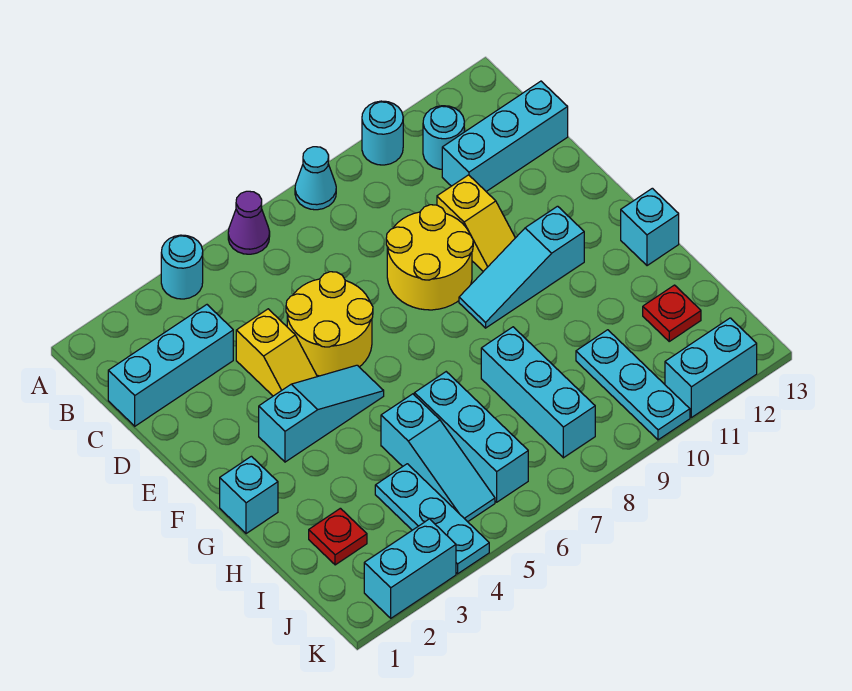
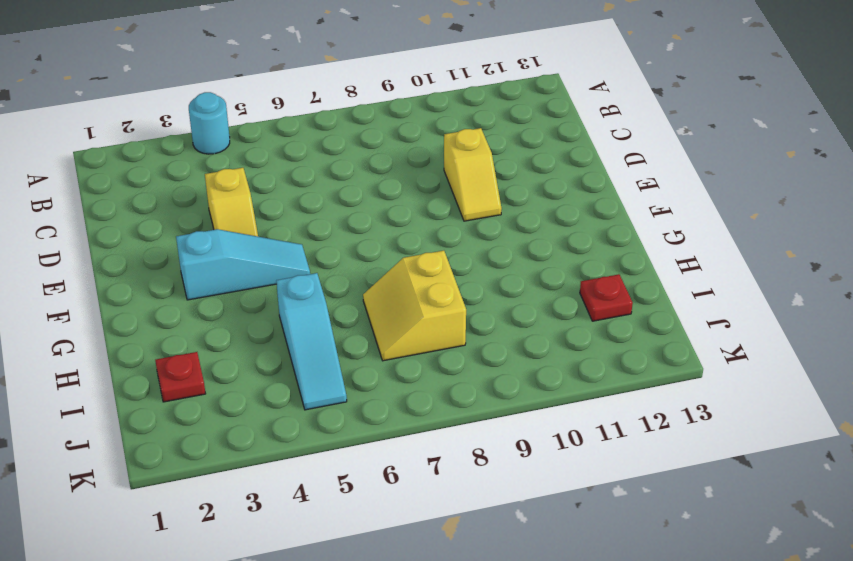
yellow 2x2 slope [363,251,466,361] -> cyan 1x3 brick [481,327,595,458]
none -> purple 1x1 cone [228,191,270,254]
none -> cyan 1x1 cone [295,147,336,210]
none -> cyan 1x1 round brick [362,101,403,165]

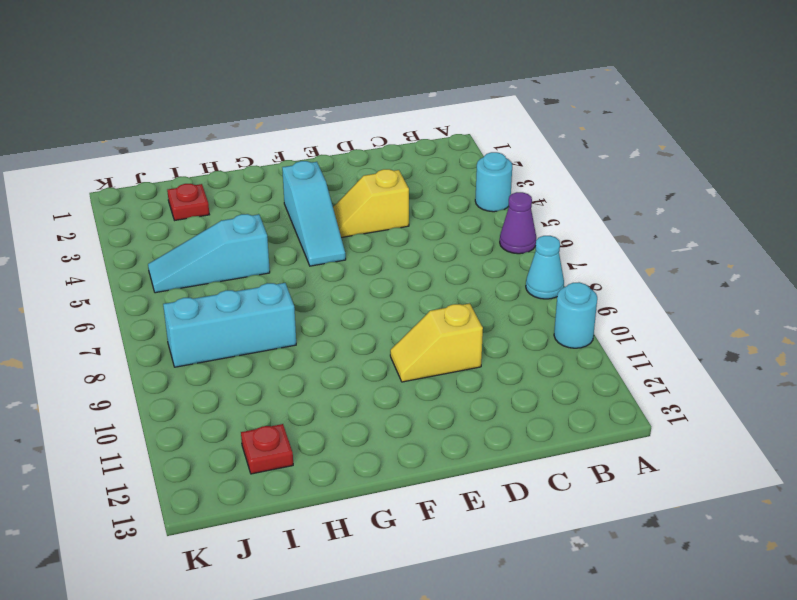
none -> cyan 1x1 round brick [423,106,464,169]
none -> cyan 1x3 brick [108,305,233,426]
none -> cyan 1x3 brick [442,81,568,191]

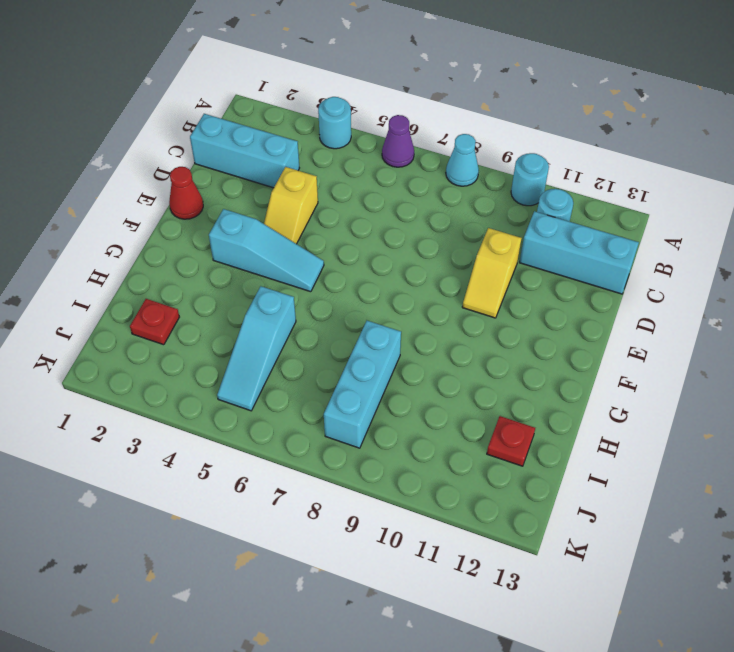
red 1x1 cone [169,167,203,219] -> none
none -> yellow 2x2 round brick [286,272,373,376]
none -> yellow 2x2 round brick [386,205,473,310]
none -> cyan 1x3 slope [459,206,584,328]

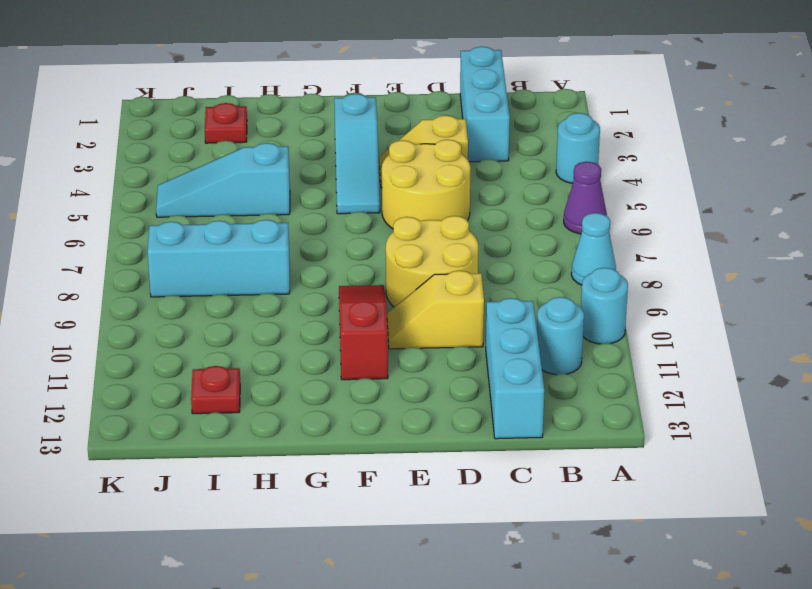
red 1x3 slope [339,285,388,380] -> cyan 1x3 slope [459,206,584,328]
none -> cyan 1x1 brick [220,456,278,534]
none -> cyan 1x1 brick [621,188,679,266]
none -> cyan 1x3 brick [414,372,528,502]

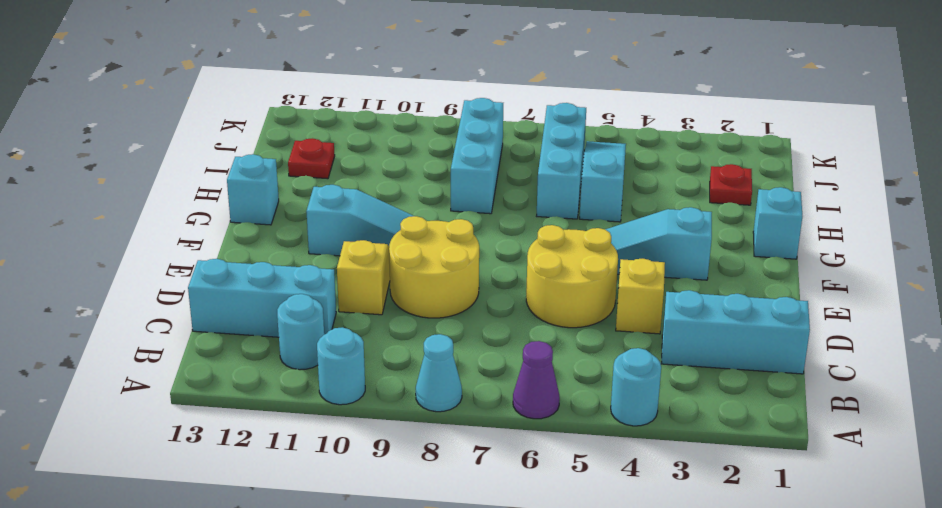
none -> cyan 1x3 plate [375,464,489,574]
none -> cyan 1x3 plate [576,330,690,440]
none -> cyan 1x2 brick [364,519,456,618]

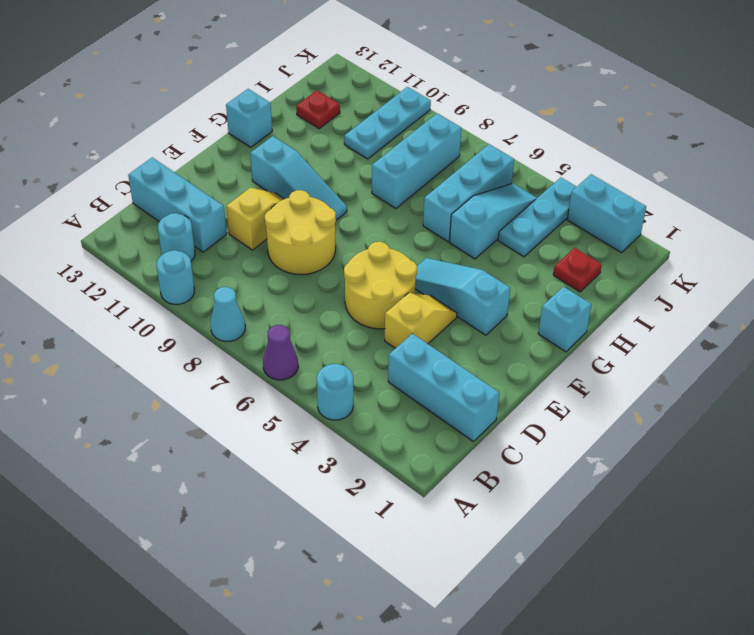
none -> cyan 1x2 brick [665,318,757,418]

